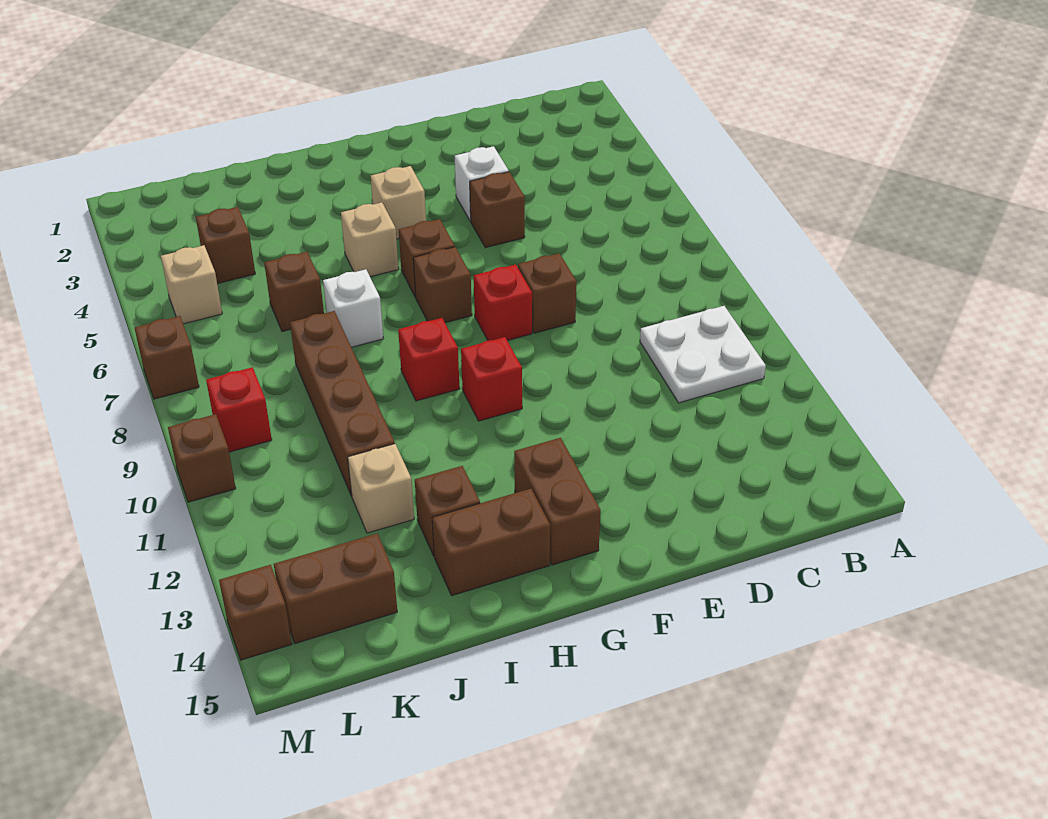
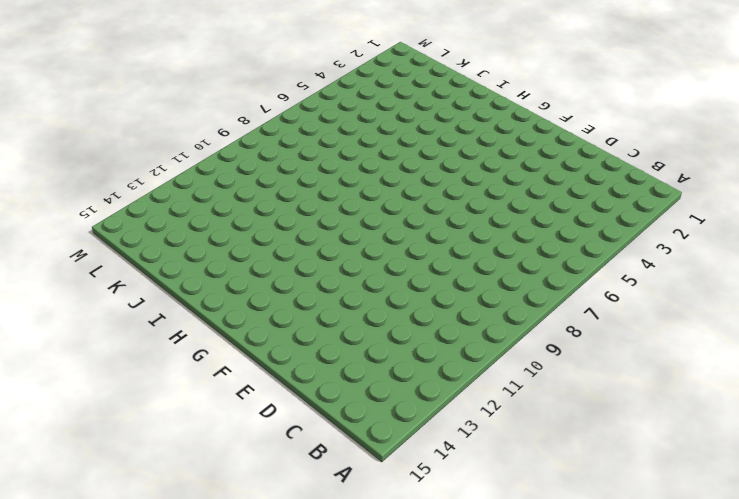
none -> white 2x2 plate [640,306,766,403]
none -> white 1x1 brick [455,146,509,221]
none -> brown 1x1 brick [470,172,525,248]

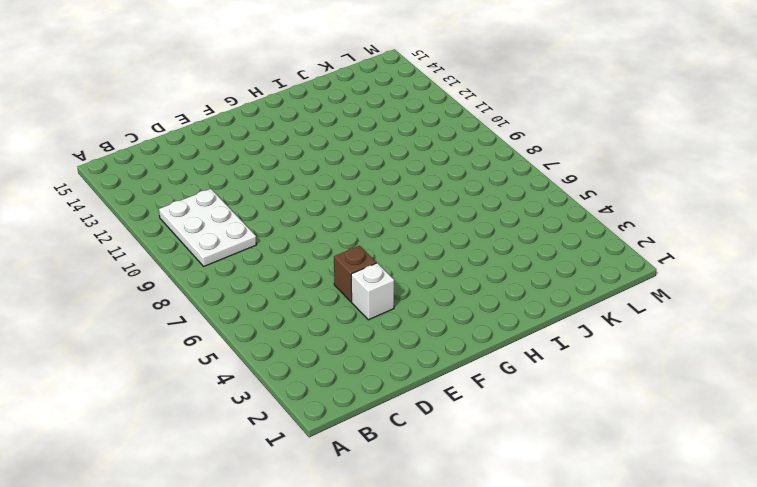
white 2x3 plate [159,189,257,266] -> white 2x2 plate [640,306,766,403]
none -> brown 1x1 brick [518,253,577,333]
none -> red 1x1 brick [474,264,532,341]
none -> tan 1x1 brick [371,166,426,239]

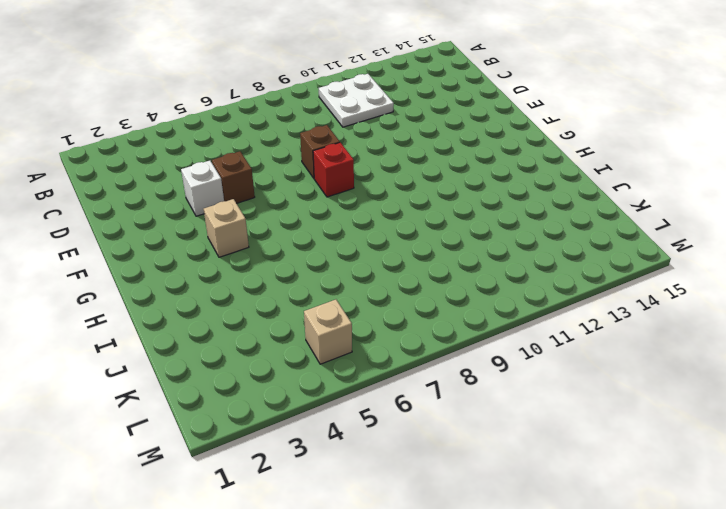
none -> brown 1x1 brick [399,219,455,297]
none -> brown 1x1 brick [413,247,472,323]
none -> red 1x1 brick [461,337,522,421]

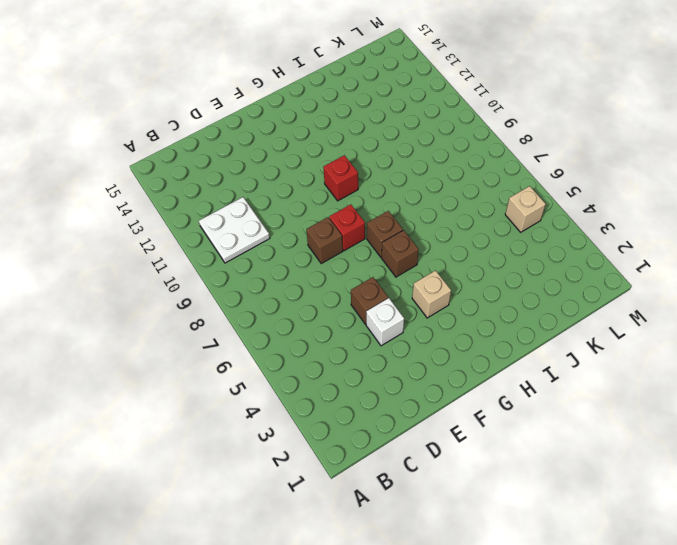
none -> brown 1x2 brick [514,438,601,565]
none -> tan 1x1 brick [341,202,399,277]
none -> red 1x1 brick [398,318,460,401]

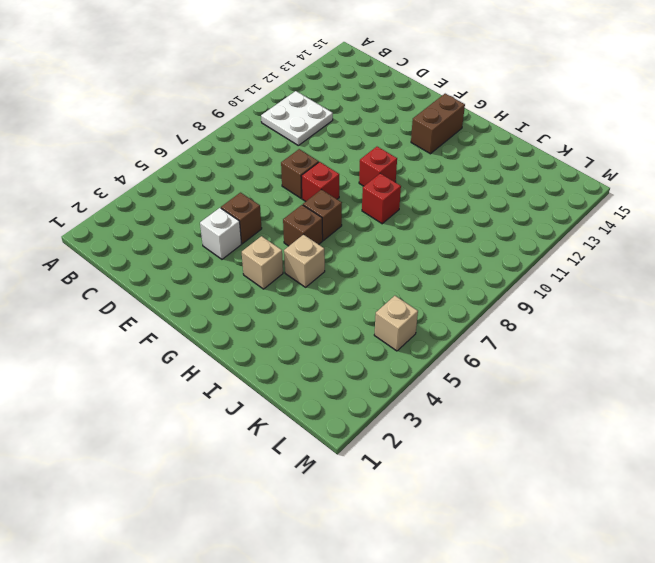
none -> brown 1x2 brick [432,489,550,596]
none -> white 1x1 brick [323,269,383,347]
none -> brown 1x1 brick [415,466,480,556]

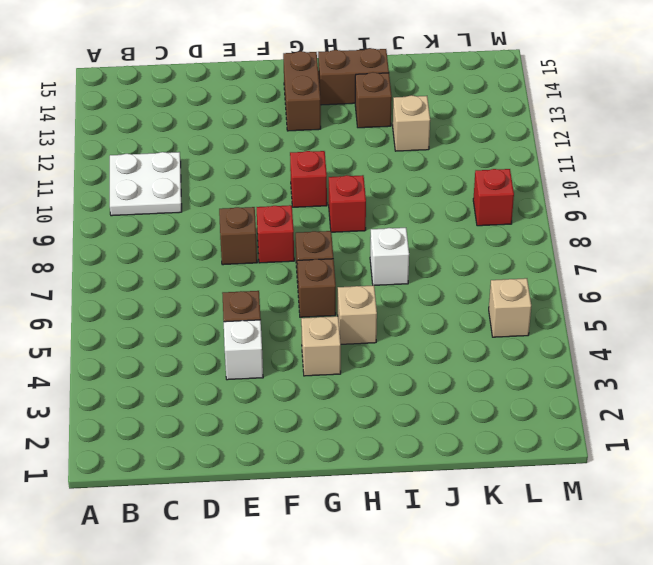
none -> brown 1x1 brick [264,252,324,332]
none -> brown 1x4 brick [290,311,395,496]
none -> brown 1x1 brick [196,207,255,284]

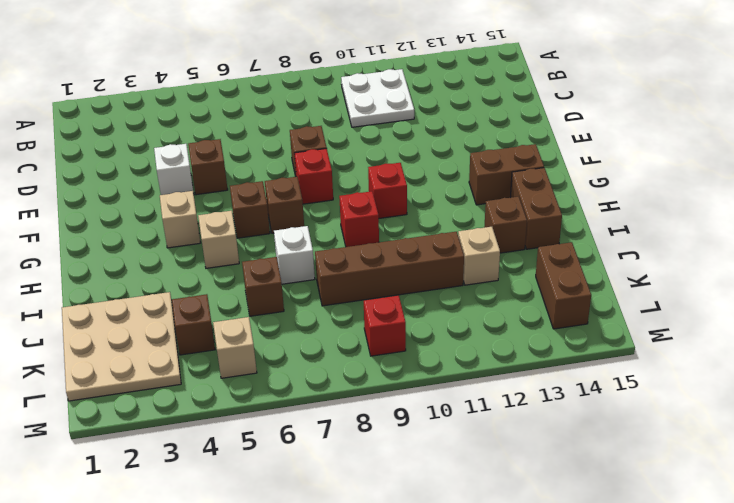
tan 3x3 plate [62,292,181,401] -> none
none -> brown 1x1 brick [135,316,199,399]
none -> brown 1x1 brick [168,414,236,502]
none -> brown 1x1 brick [219,565,292,660]

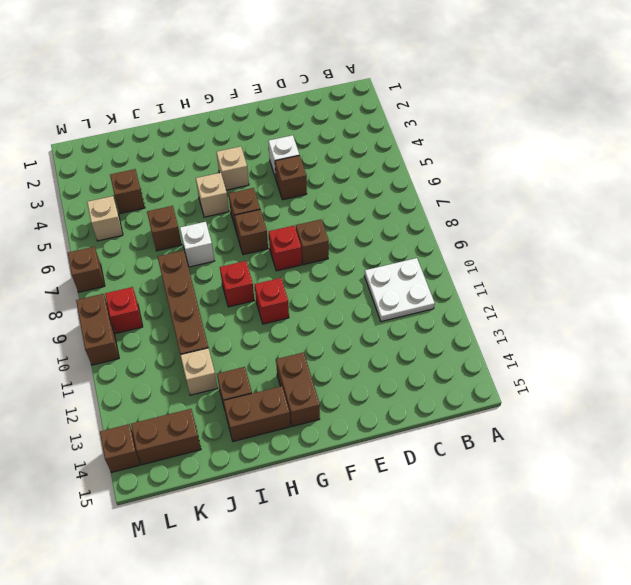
brown 1x2 brick [76,294,119,365] -> brown 1x1 brick [168,414,236,502]

